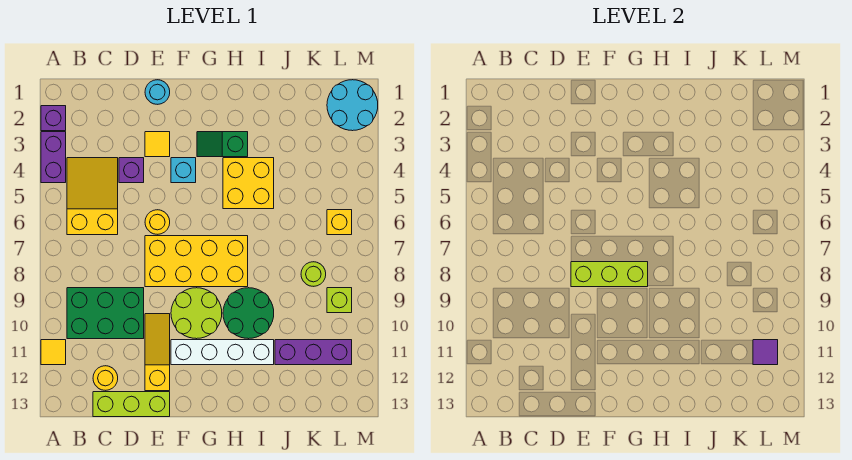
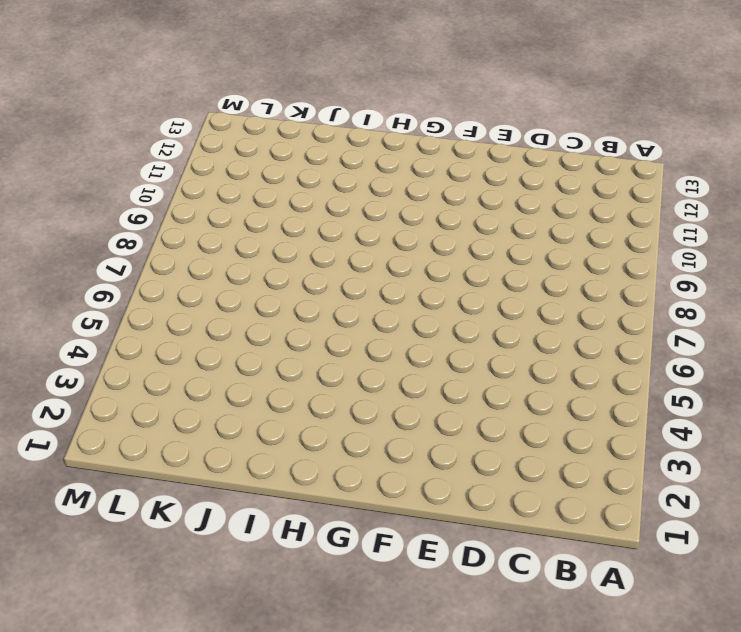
none -> purple 1x1 brick [41,106,66,131]
none -> purple 1x2 brick [41,132,66,183]
none -> yellow 1x1 tile [41,340,66,365]

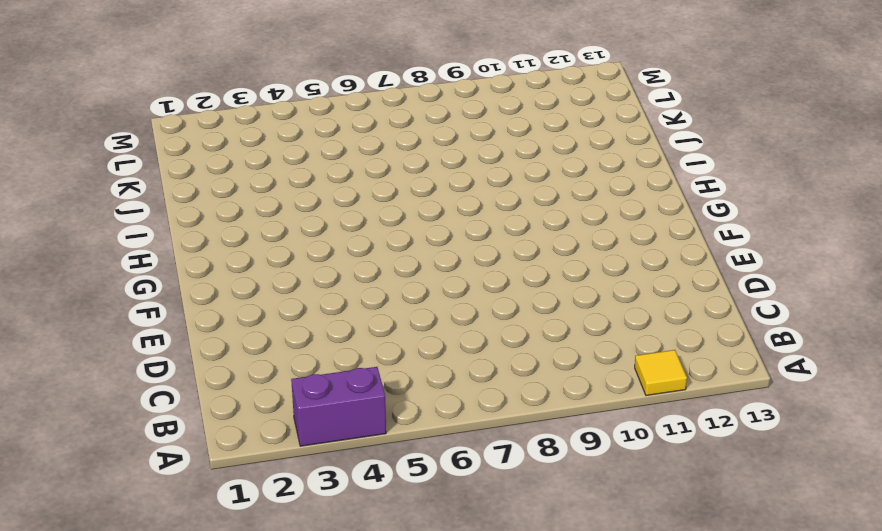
none -> purple 1x1 brick [41,106,66,131]
none -> yellow 2x3 slope [67,158,118,235]
none -> green 2x3 brick [67,288,144,339]

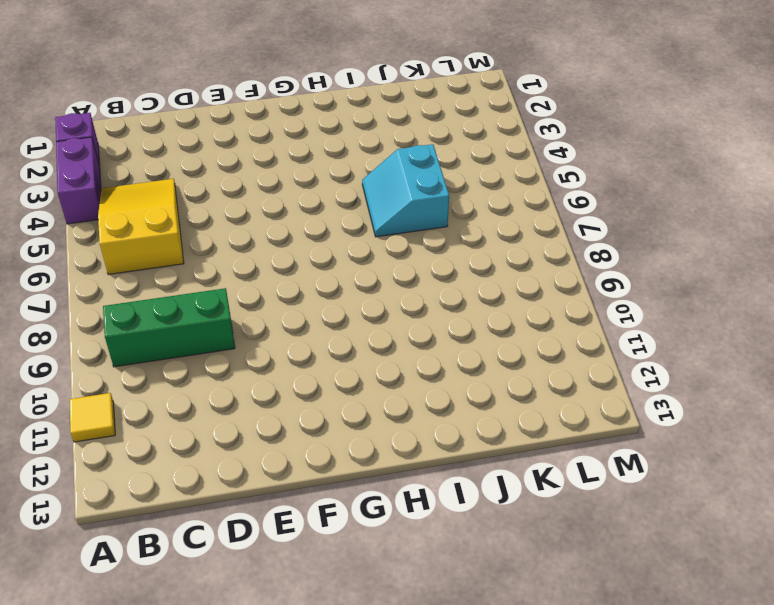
green 1x3 brick [103,288,235,367] -> green 2x3 brick [67,288,144,339]
cyan 2x2 slope [362,144,449,237] -> yellow 2x2 brick [223,158,274,209]
none -> yellow 1x1 round brick [93,366,118,390]
none -> lime 1x3 brick [93,392,170,417]
none -> purple 1x1 brick [119,158,144,183]

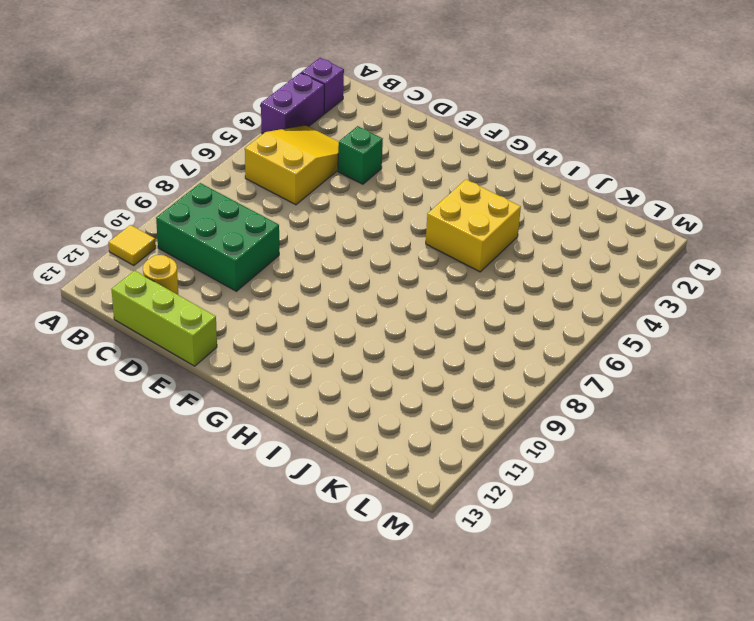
green 1x1 brick [338,126,383,184] -> purple 1x1 brick [119,158,144,183]
none -> cyan 1x1 round brick [145,80,170,104]
none -> yellow 1x1 tile [145,132,170,157]
none -> yellow 1x1 round brick [145,210,170,234]

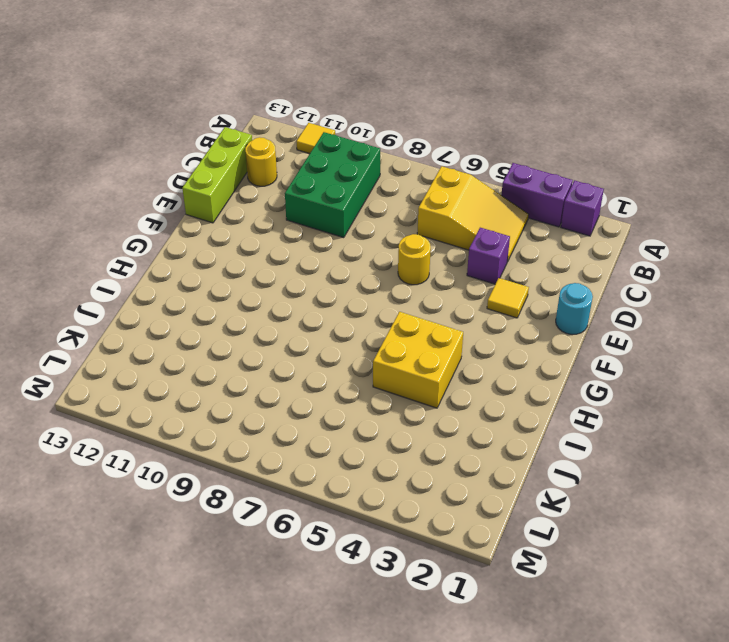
none -> yellow 2x4 brick [145,236,248,287]
none -> yellow 1x3 slope [145,314,170,391]
none -> cyan 1x1 brick [171,158,196,183]

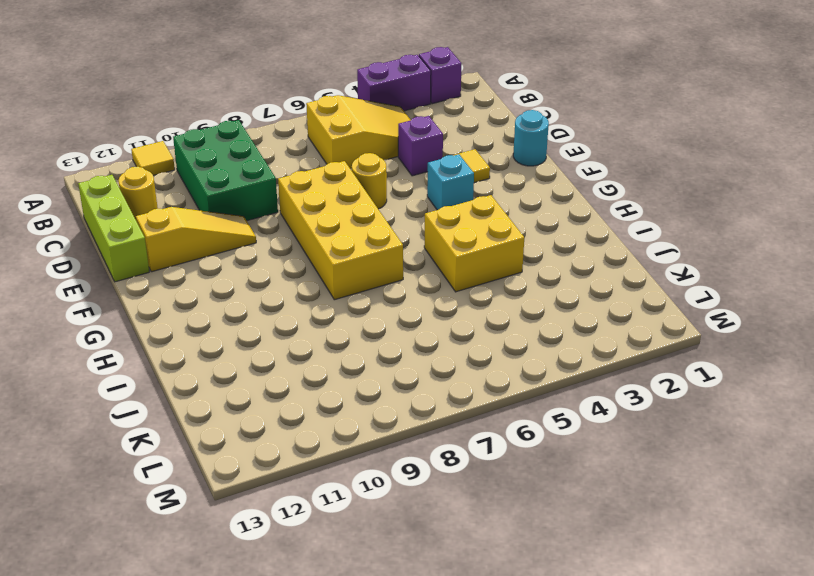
none -> lime 2x2 round brick [171,288,222,339]
none -> white 1x4 brick [171,340,274,365]
none -> green 1x2 slope [197,132,248,157]

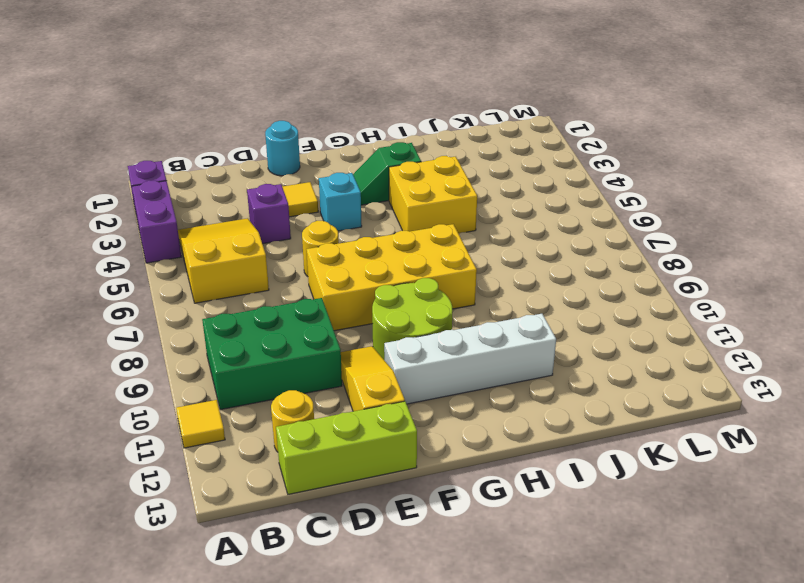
none -> green 2x2 round brick [223,288,274,339]
none -> purple 1x3 brick [275,340,352,365]
none -> lime 1x1 round brick [301,262,326,286]

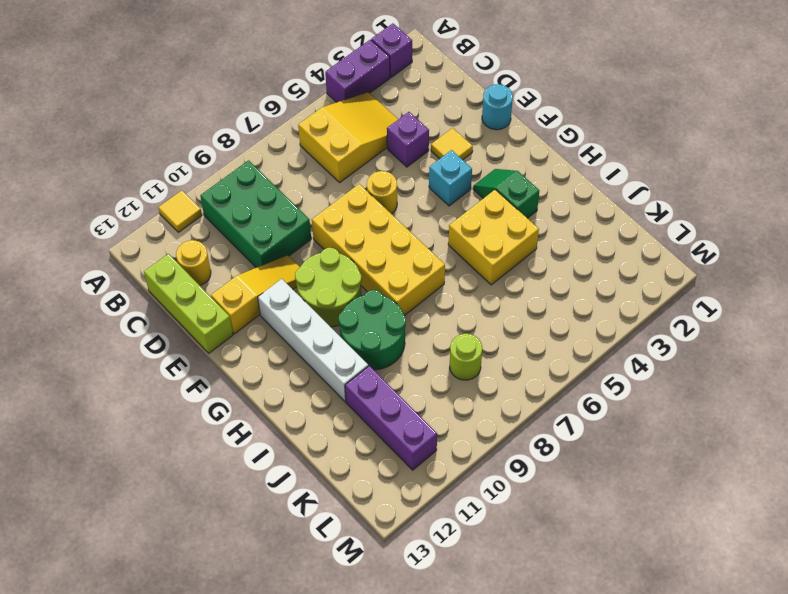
none -> cyan 2x2 round brick [327,80,378,131]
none -> yellow 1x1 brick [327,210,352,235]
none -> lime 1x1 brick [327,288,352,313]

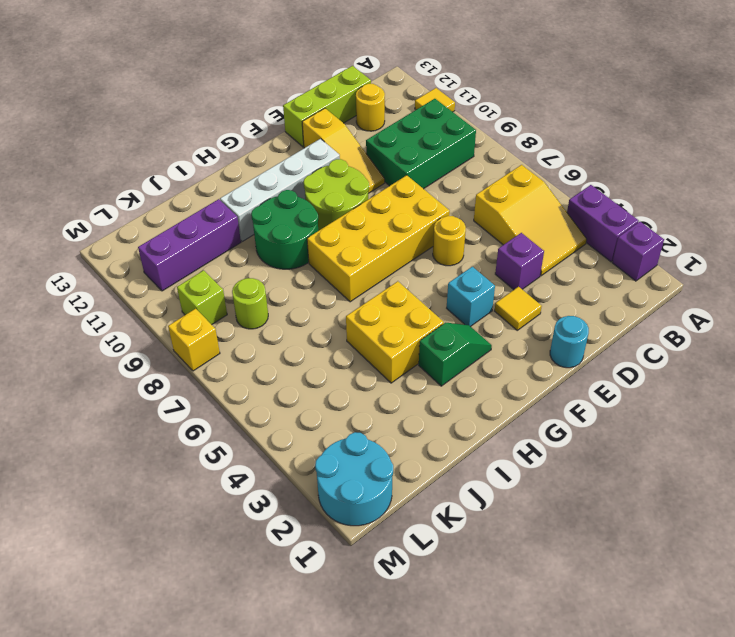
yellow 1x1 brick [168,309,220,371] -> yellow 1x1 brick moved to [327,210,352,235]
none -> lime 1x3 brick [571,262,648,287]
none -> purple 1x1 tile [753,340,778,365]

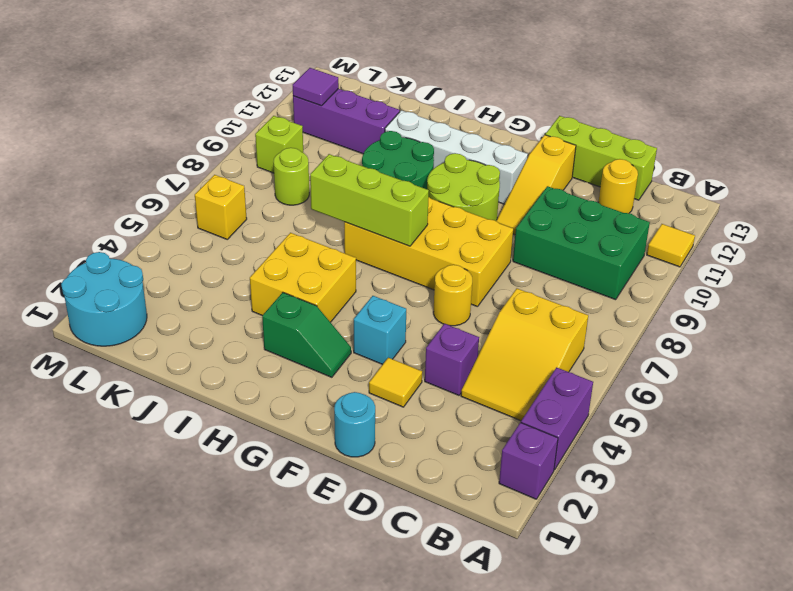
lime 1x3 brick [310,154,429,246] -> lime 1x3 brick moved to [571,262,648,287]

